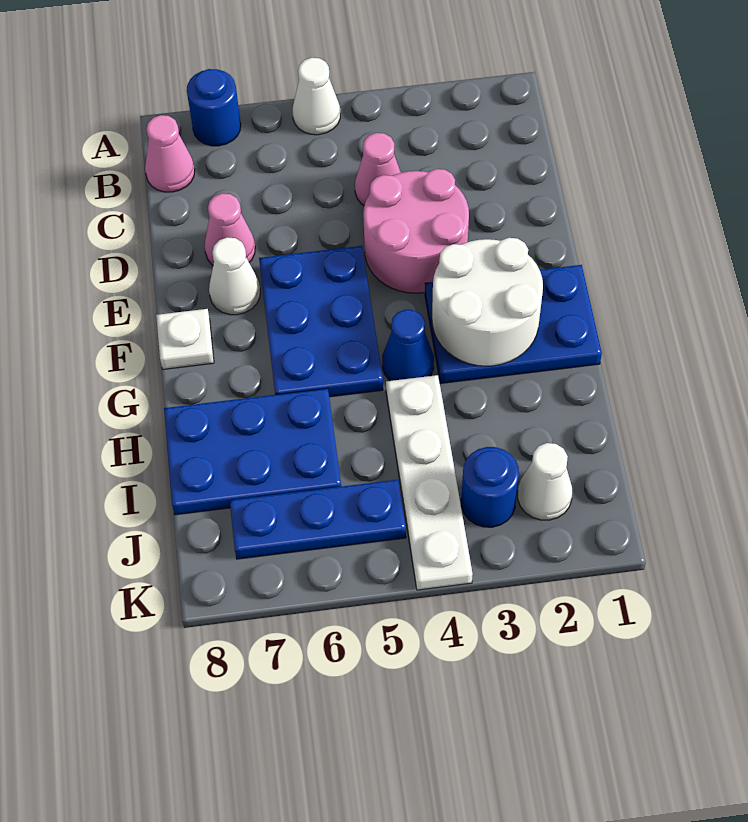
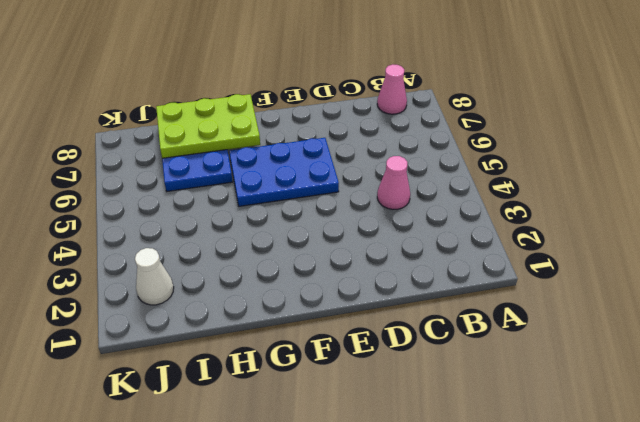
lime 2x3 plate [156,94,260,158] -> none
none -> white 1x1 cone [293,58,340,135]
none -> blue 1x1 round brick [187,69,241,146]
none -> pink 2x2 round brick [363,169,469,293]

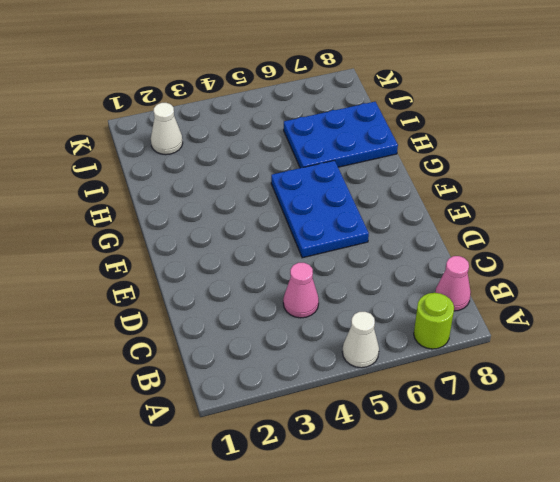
lime 1x1 round brick [414,293,454,349] -> blue 1x1 round brick [187,69,241,146]
none -> pink 2x2 round brick [363,169,469,293]
none -> pink 1x1 cone [205,193,255,265]
none -> white 1x1 cone [209,237,260,315]

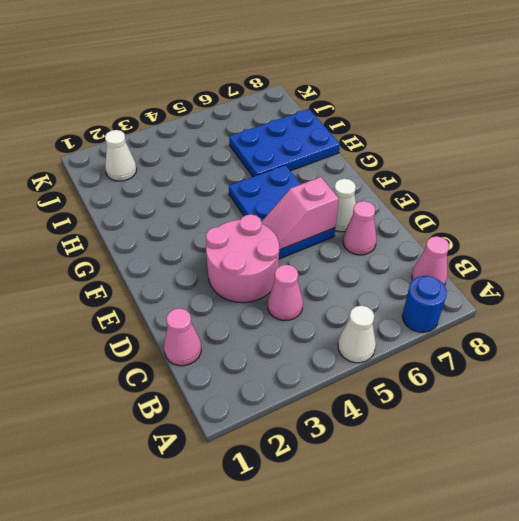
pink 1x1 cone [164,308,201,366] -> none
pink 1x2 slope [262,177,339,250] -> none
none -> blue 2x3 plate [425,265,602,383]
none -> white 1x1 plate [156,309,214,369]
none -> blue 1x1 cone [382,310,434,381]

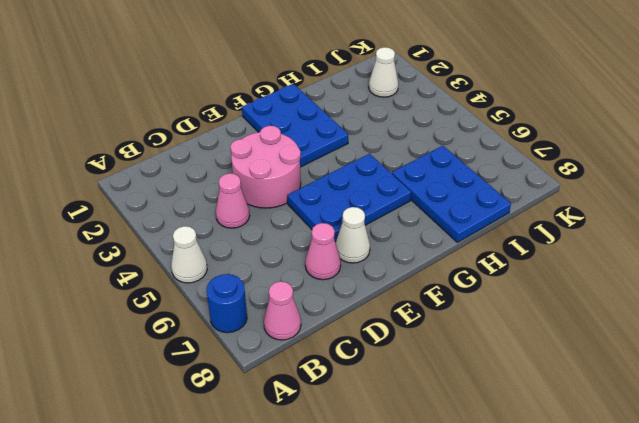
none -> white 1x1 plate [156,309,214,369]
none -> blue 1x1 cone [382,310,434,381]
none -> white 1x4 plate [386,375,473,590]

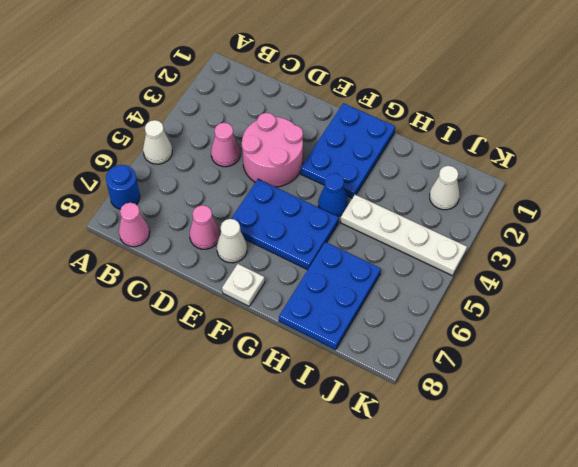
none -> blue 1x1 round brick [461,447,519,527]
none -> blue 1x3 plate [230,480,406,559]
none -> white 2x2 round brick [432,238,543,366]

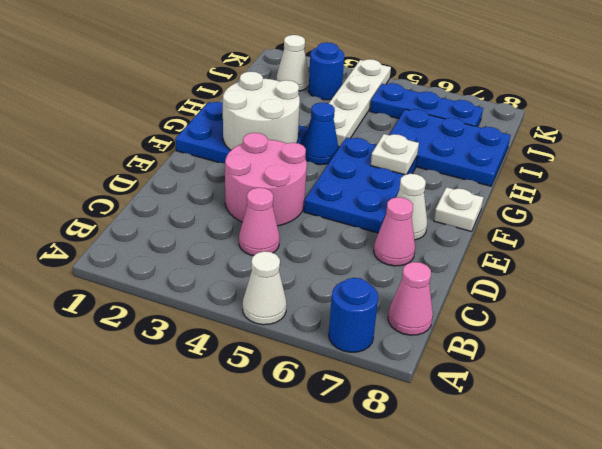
white 1x1 plate [371,134,419,175] -> none

